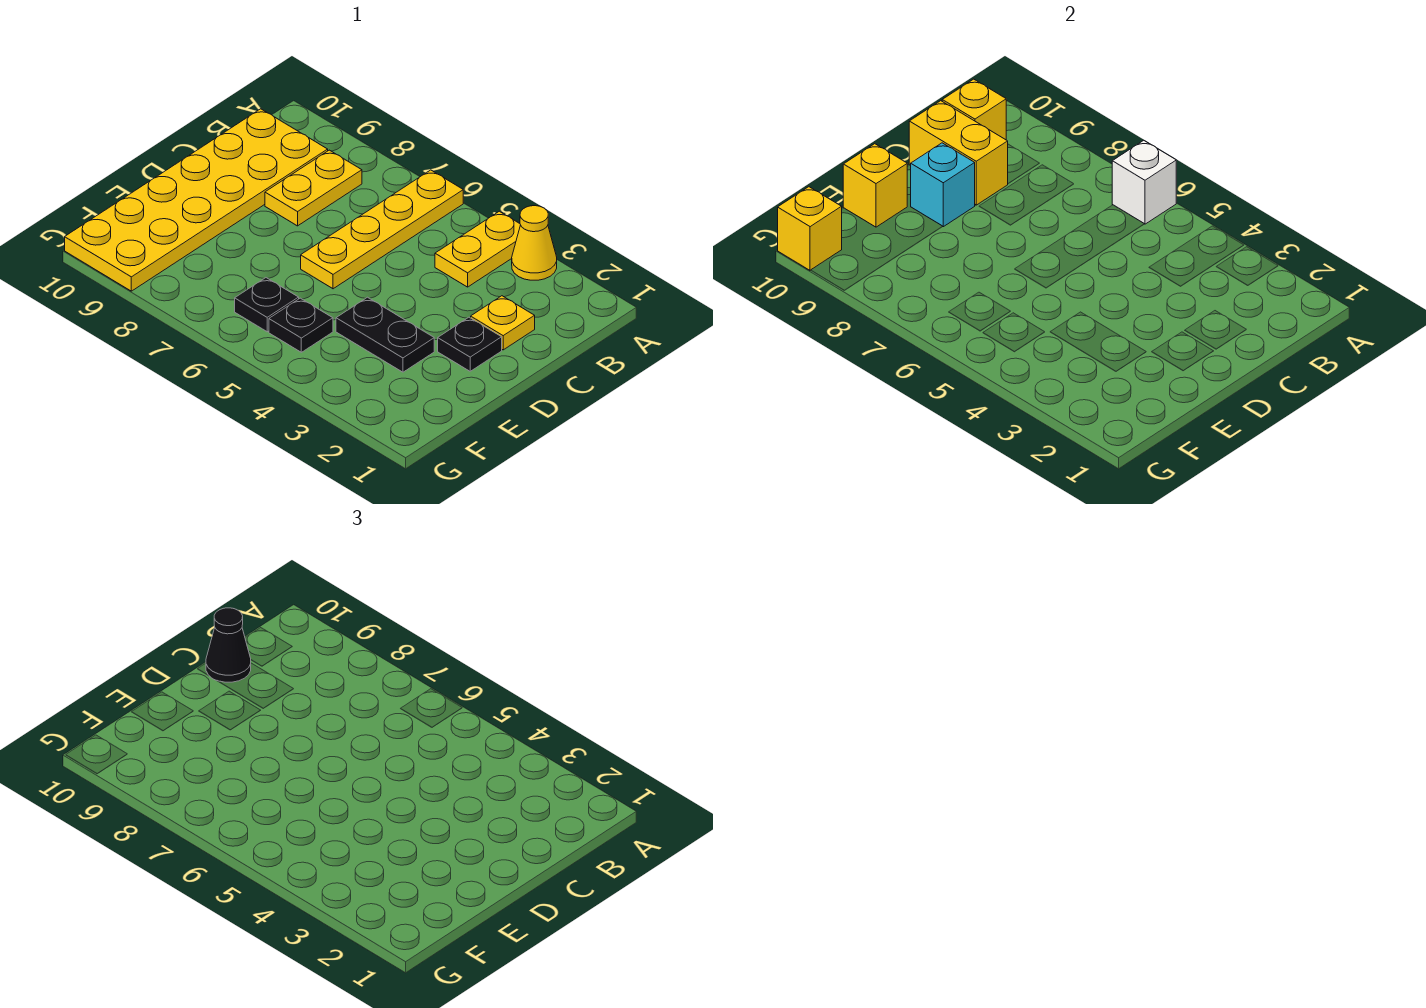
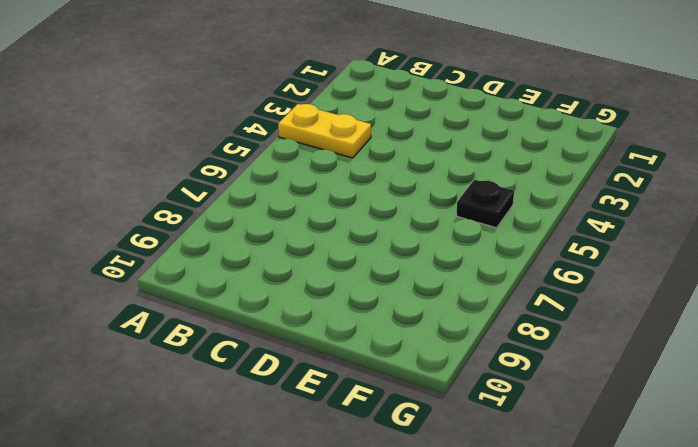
none -> yellow 1x1 cone [512,206,557,280]
none -> yellow 1x4 plate [301,170,463,289]
none -> yellow 1x2 plate [265,150,362,226]

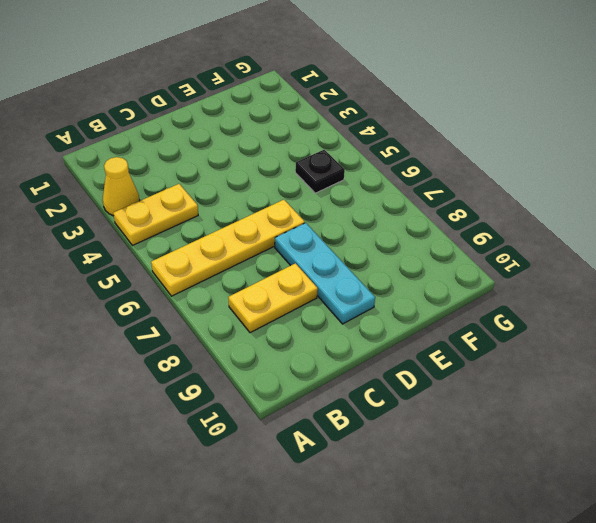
cyan 1x3 plate [275,223,375,324] -> yellow 2x6 plate [65,109,328,291]
none -> yellow 1x1 plate [471,296,535,350]
none -> black 1x1 plate [438,317,502,371]
none -> black 1x2 plate [336,297,434,372]

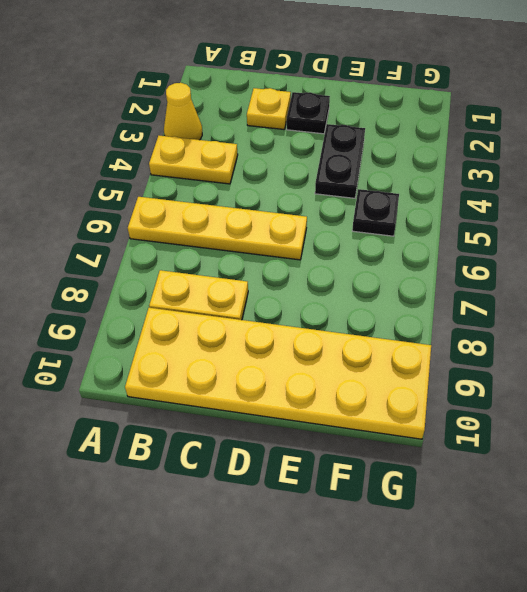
none -> black 1x1 plate [235,278,299,332]
none -> white 1x1 brick [1112,140,1176,224]
none -> yellow 1x1 brick [942,79,1006,140]

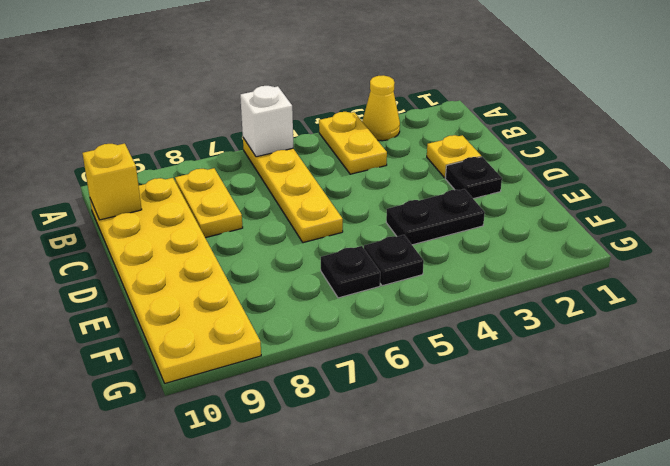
none -> yellow 1x2 brick [909,101,1008,205]
none -> cyan 1x1 brick [911,143,975,227]
none -> yellow 1x1 brick [843,144,907,227]

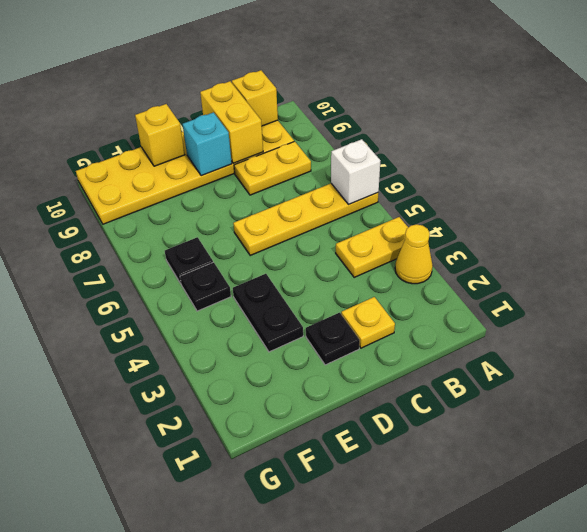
none -> yellow 1x1 brick [778,187,842,270]
none -> black 1x1 cone [206,608,251,682]

